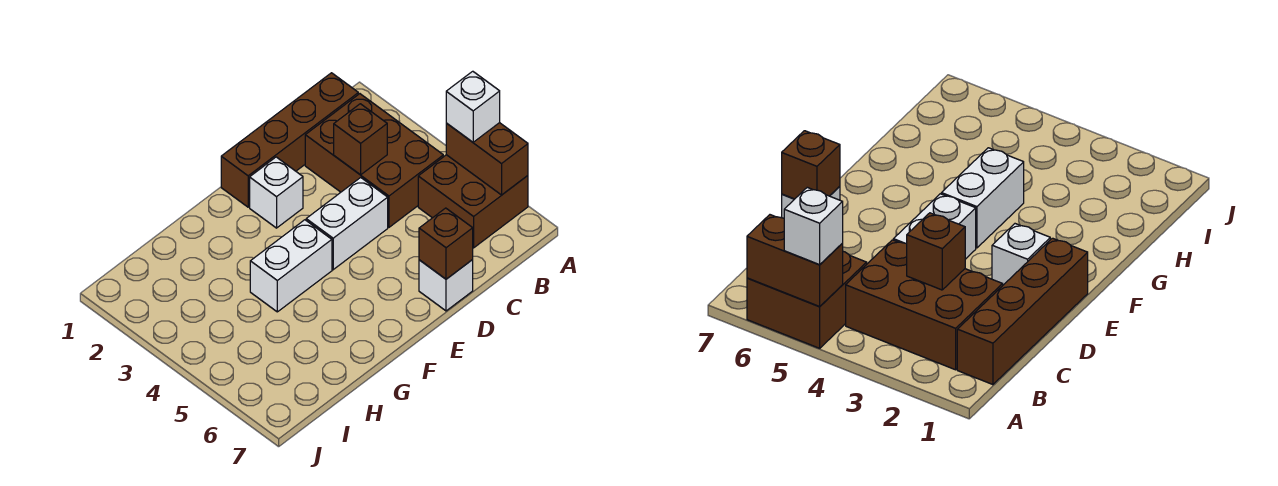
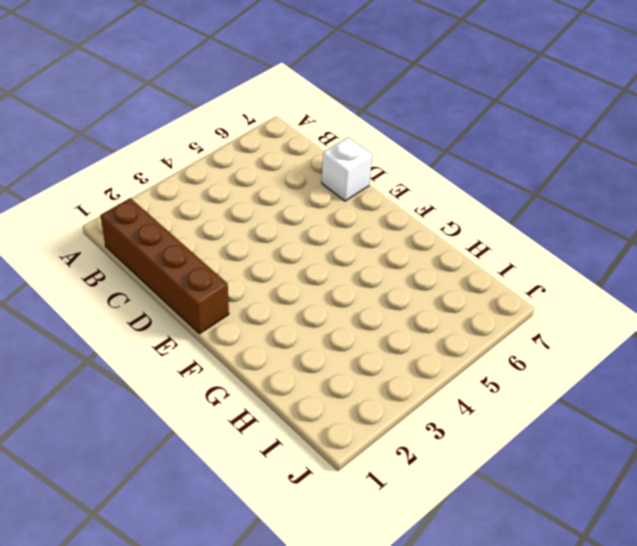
none -> brown 2x2 brick [418,155,528,248]
none -> brown 2x3 brick [305,94,443,227]

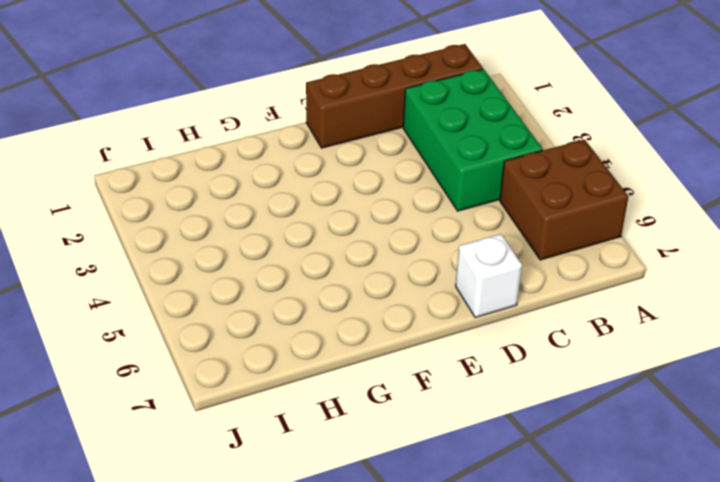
green 2x3 brick [403,69,543,211] -> brown 2x3 brick [305,94,443,227]
none -> white 1x2 brick [306,177,388,270]
none -> white 1x1 brick [250,157,303,228]

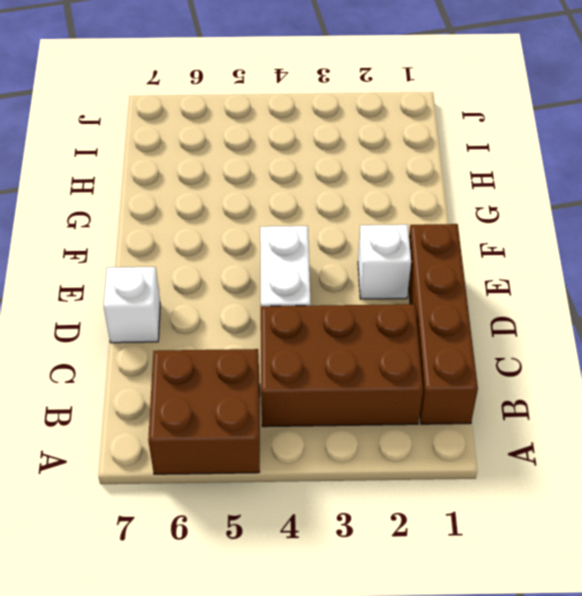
none -> white 1x2 brick [250,220,332,312]
none -> brown 1x2 brick [446,123,528,195]

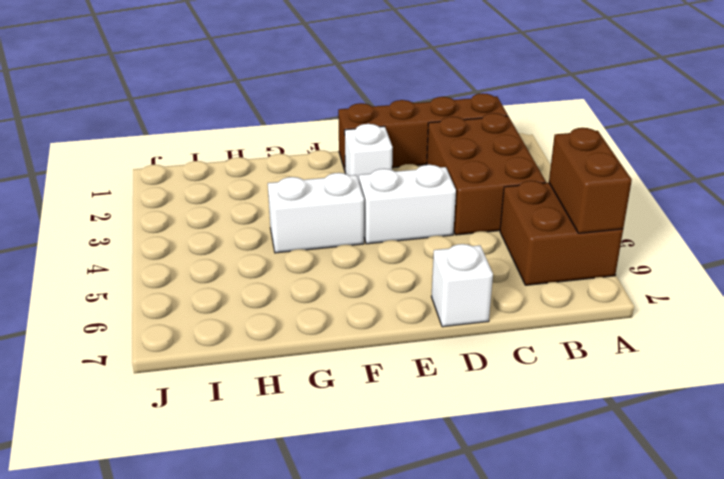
none -> brown 1x1 brick [334,104,387,175]
none -> brown 1x1 brick [419,208,473,279]

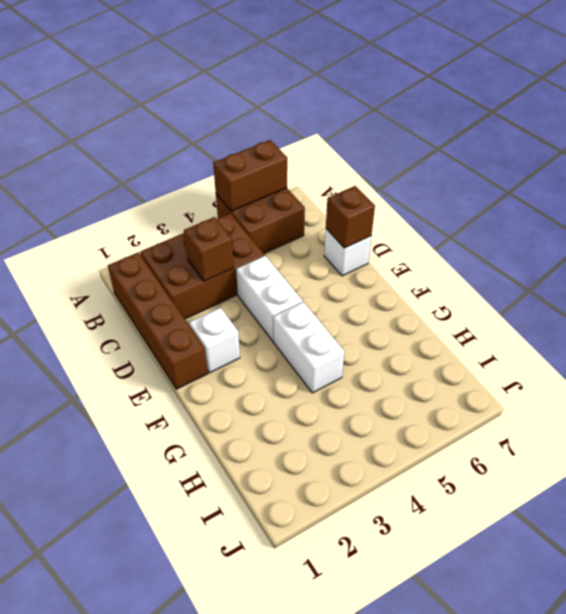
none -> white 1x1 brick [446,71,500,142]

